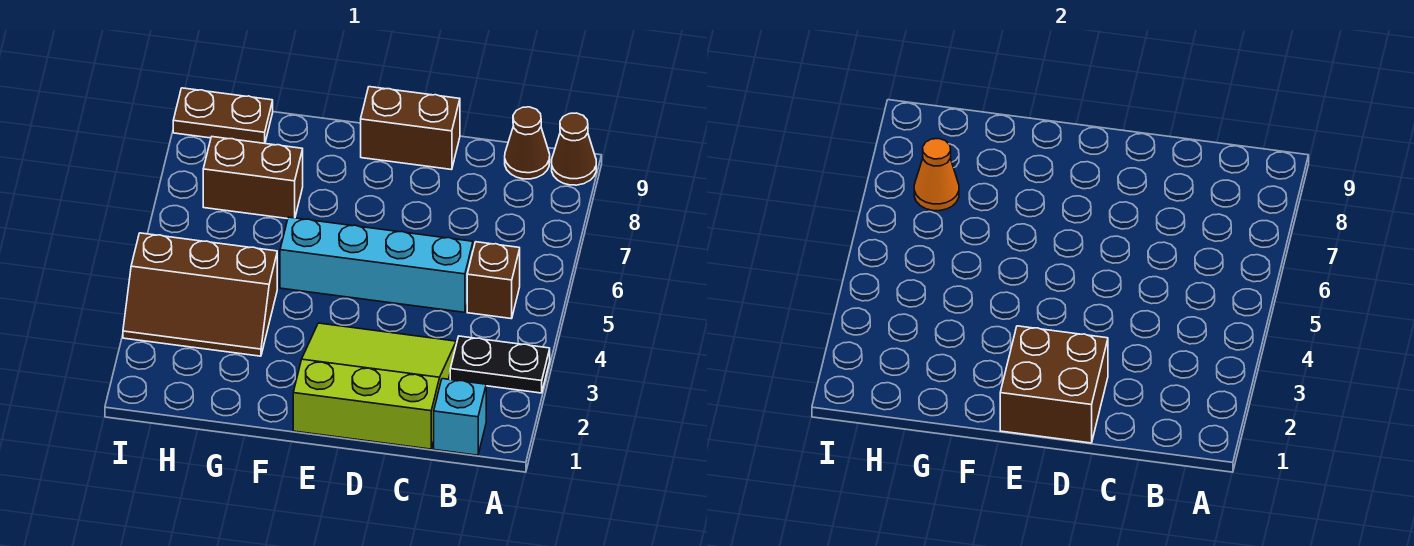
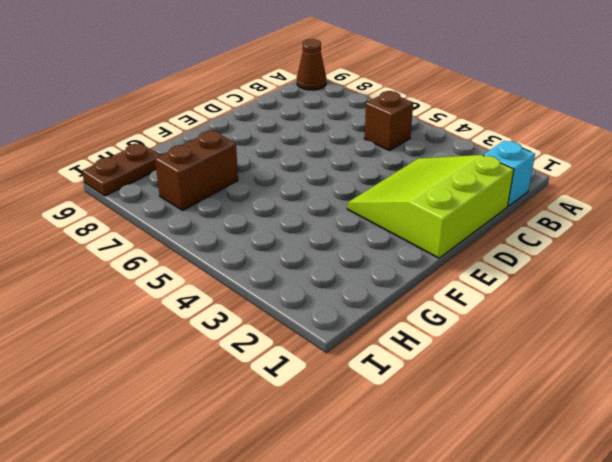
none -> black 1x2 plate [450,336,550,393]
none -> brown 1x1 cone [505,107,550,179]
none -> cyan 1x4 brick [280,217,473,312]

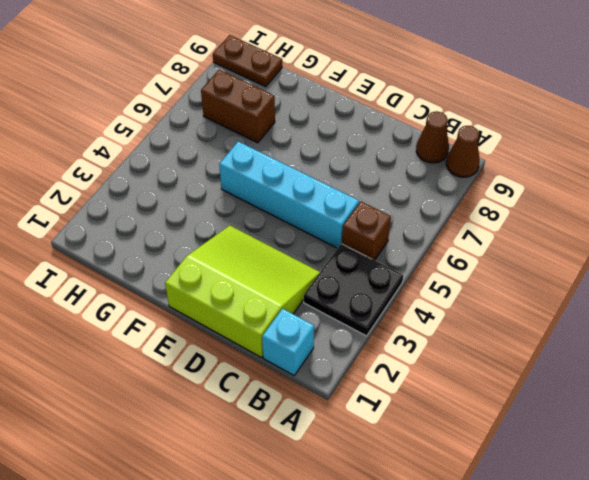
black 2x2 plate [304,244,403,336] -> black 1x2 plate [450,336,550,393]
none -> brown 1x2 brick [361,87,460,170]
none -> brown 2x3 slope [123,233,277,356]
none -> brown 2x2 brick [1000,326,1108,443]

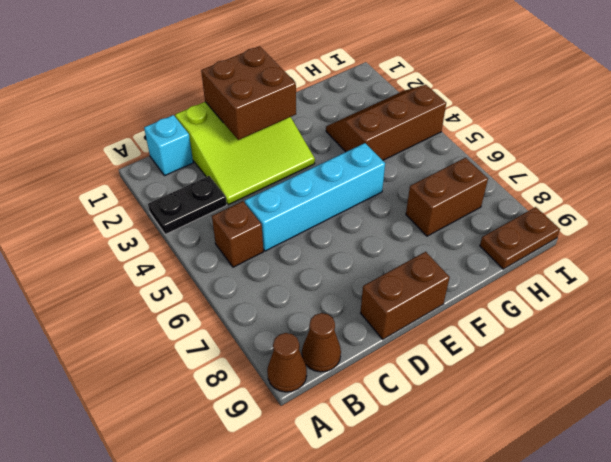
none -> orange 1x1 cone [914,139,959,211]

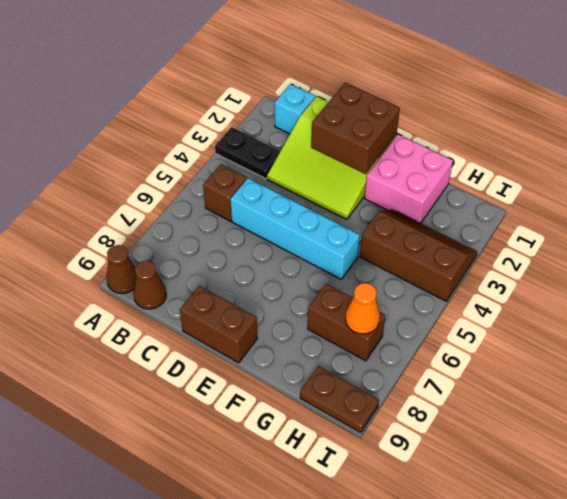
pink 2x2 brick [364,134,453,223] -> none

